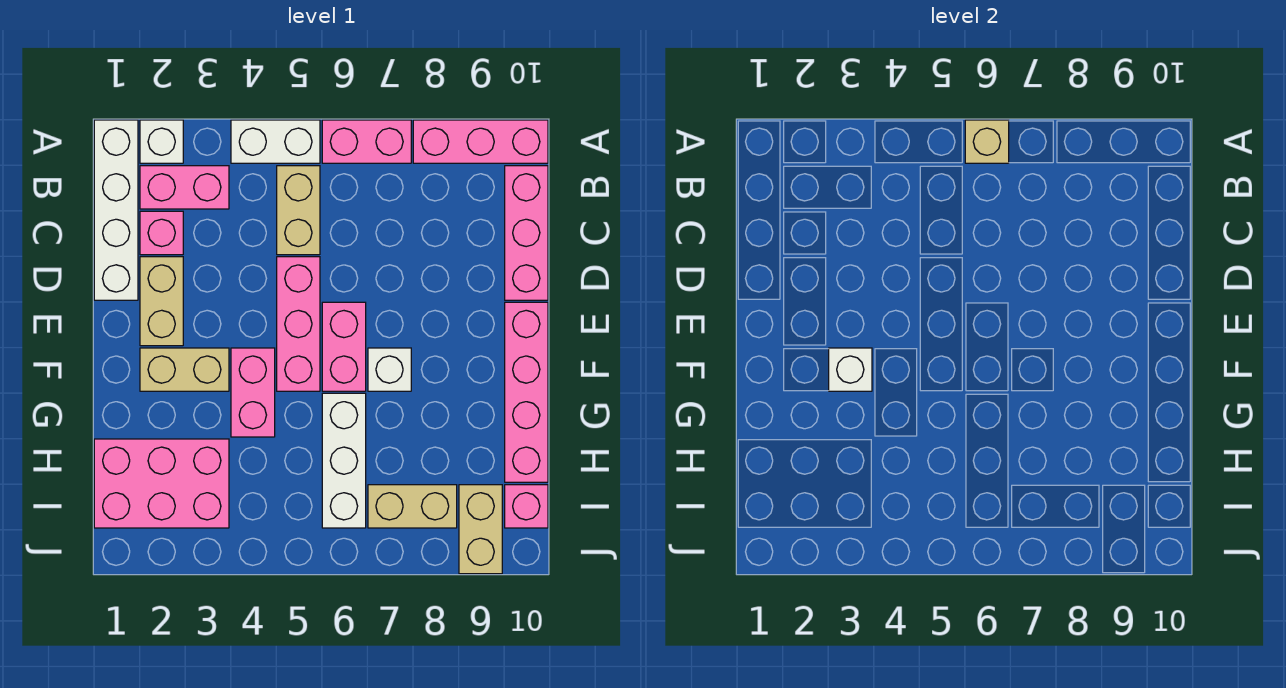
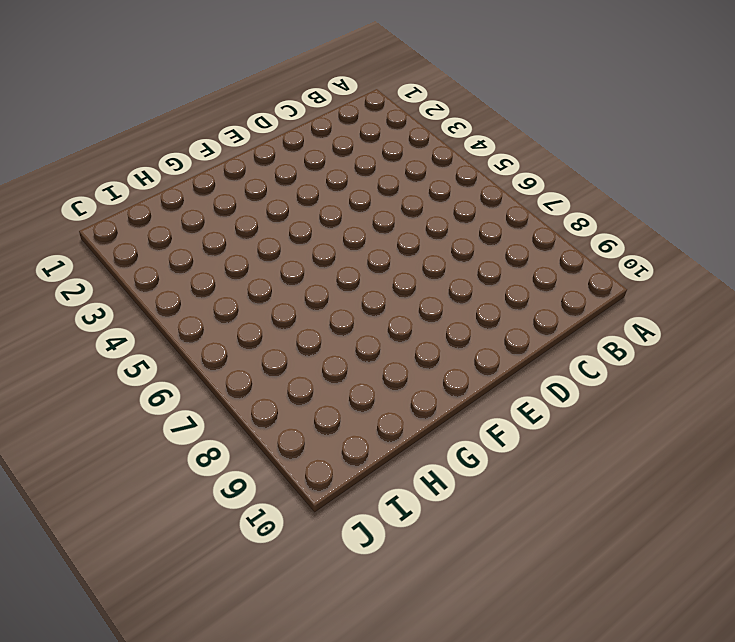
none -> white 1x4 brick [94,120,138,300]
none -> white 1x1 brick [140,120,183,163]
none -> white 1x2 brick [231,120,320,163]

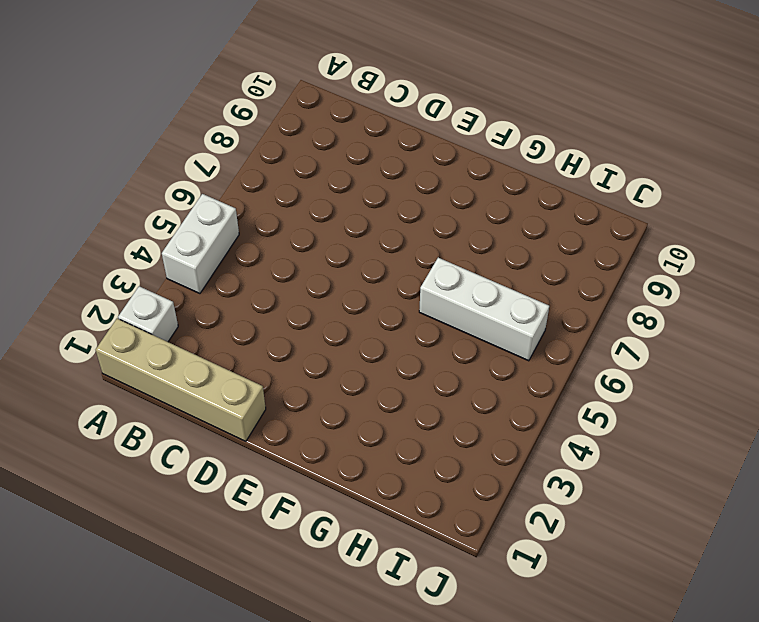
tan 1x4 brick [96,319,266,441] -> white 1x4 brick [94,120,138,300]
none -> pink 1x2 brick [322,120,411,163]
none -> pink 1x3 brick [413,120,548,163]
none -> pink 1x2 brick [140,166,229,209]

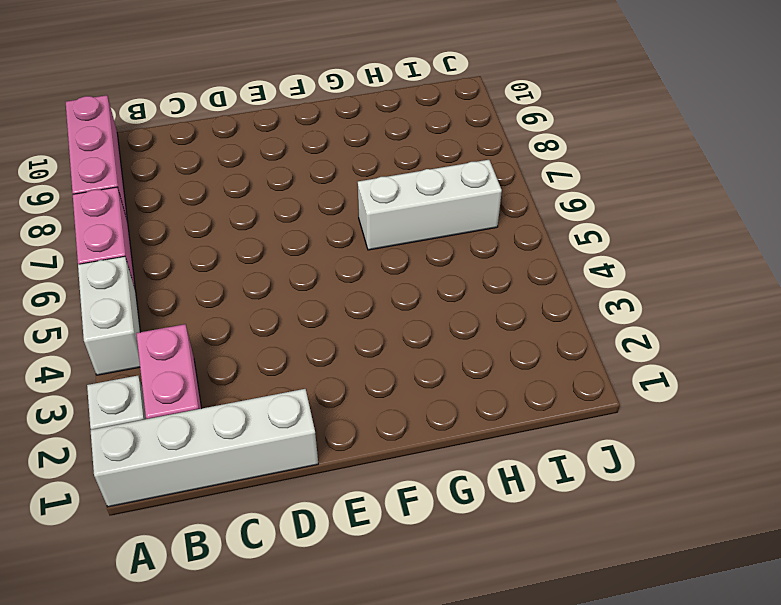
none -> tan 1x2 brick [277,166,320,255]
none -> pink 1x3 brick [505,166,548,300]
none -> pink 1x1 brick [140,211,183,255]

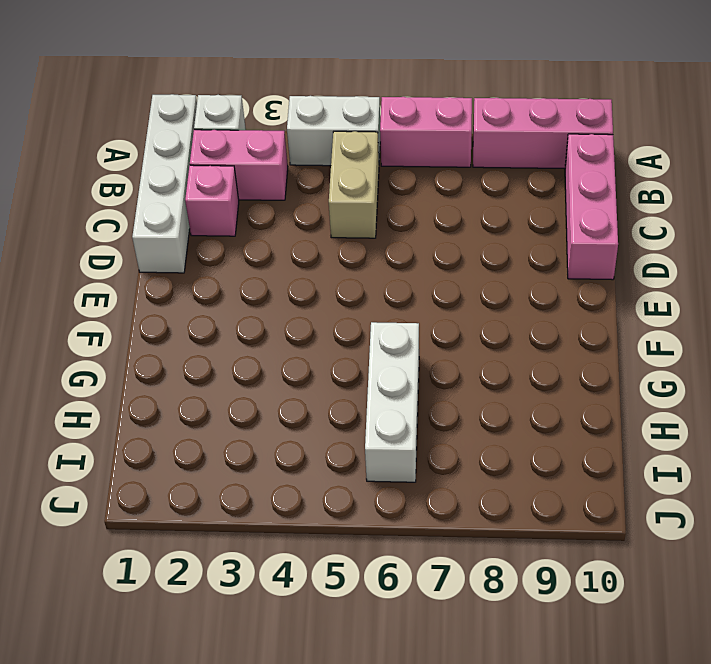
none -> tan 1x2 brick [140,257,183,346]
none -> pink 1x3 brick [277,257,320,391]
none -> pink 1x2 brick [322,302,366,391]

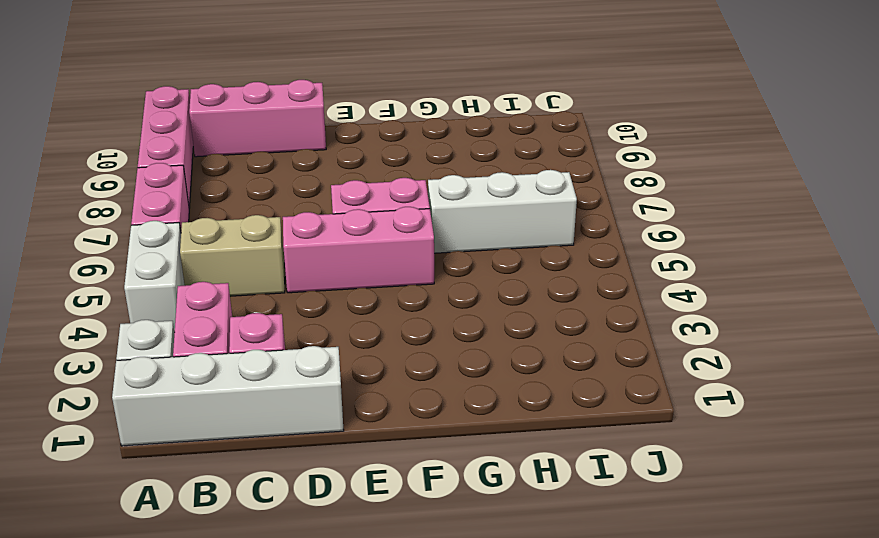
none -> tan 1x2 brick [140,257,183,346]
none -> pink 1x4 brick [505,302,548,482]
none -> tan 1x2 brick [140,348,229,391]

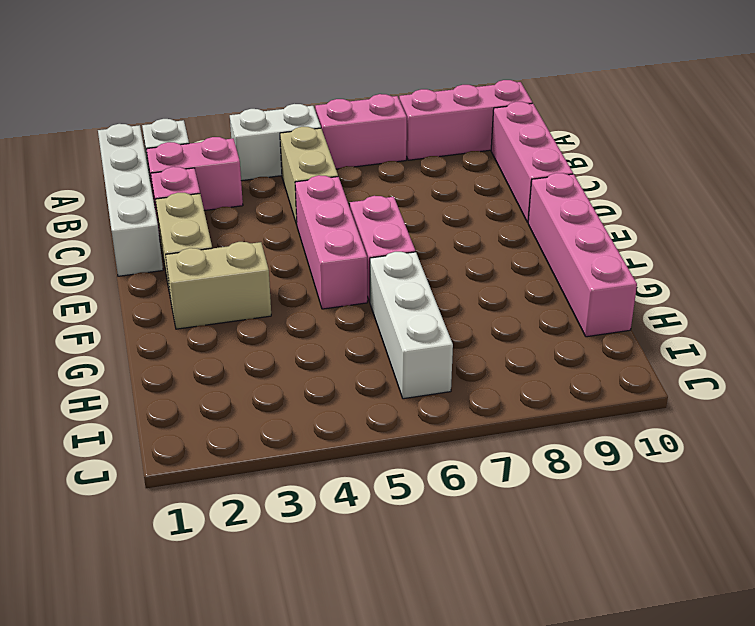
none -> pink 1x2 brick [231,348,275,437]
none -> white 1x1 brick [368,348,411,391]
none -> pink 2x3 brick [94,439,229,528]

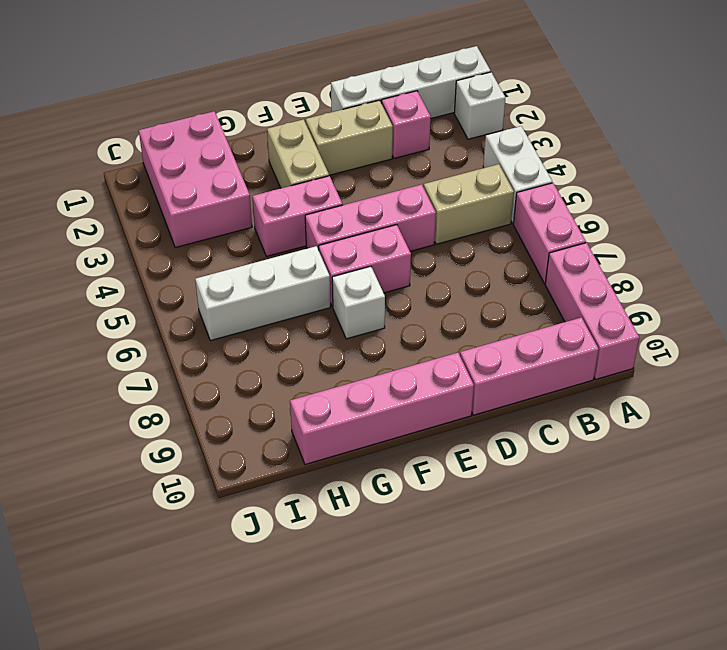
none -> pink 1x2 brick [140,166,229,209]
none -> tan 1x2 brick [368,485,457,528]
none -> tan 1x2 brick [459,485,502,574]

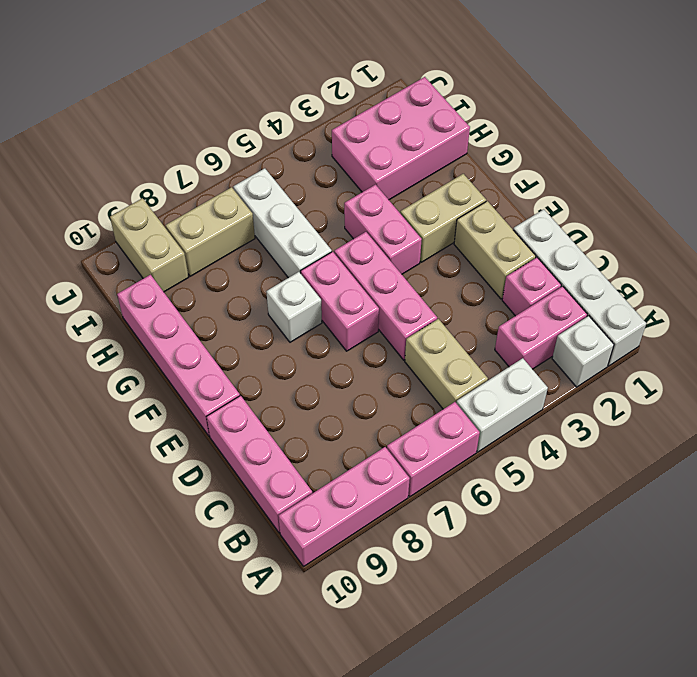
none -> pink 1x1 brick [505,485,548,528]
none -> tan 1x1 brick [965,120,1009,163]
none -> white 1x1 brick [829,348,872,391]

